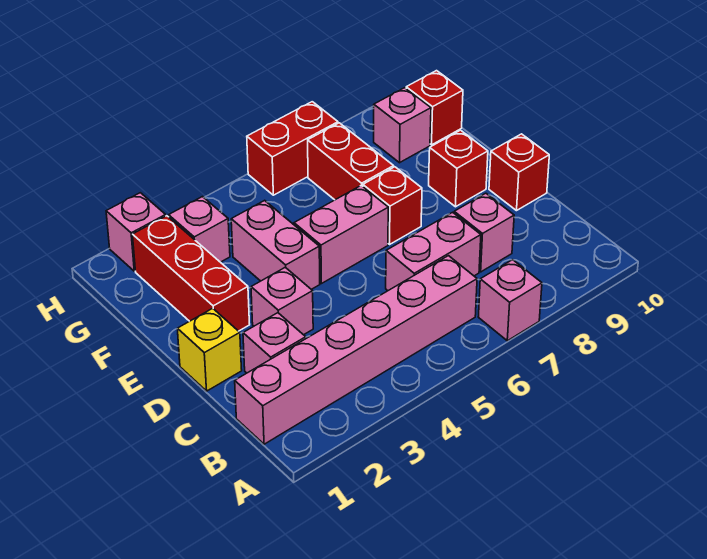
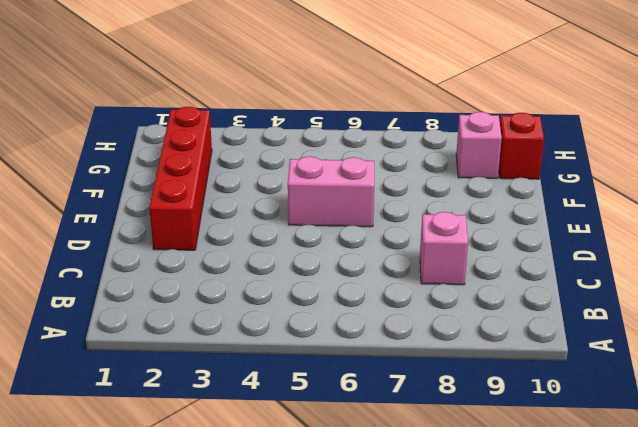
red 1x4 brick [149,107,212,250] -> red 1x3 brick [133,216,250,331]
none -> pink 1x1 brick [478,260,542,341]
none -> pink 1x6 brick [235,256,477,444]
none -> pink 1x1 brick [243,313,306,373]

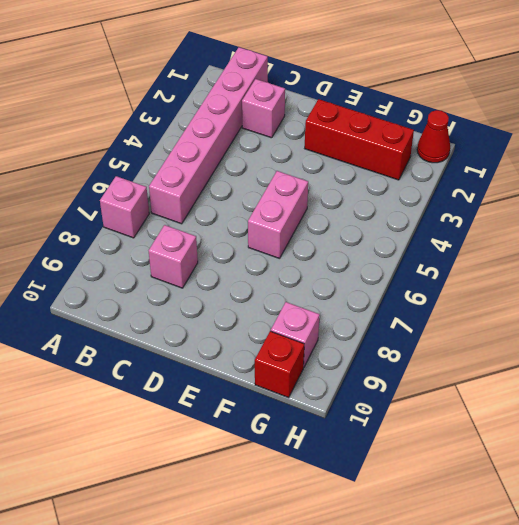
red 1x1 cone [417,110,450,163] -> none
none -> pink 1x2 brick [386,212,481,291]
none -> yellow 1x1 brick [177,308,242,391]
none -> pink 1x1 brick [251,267,313,335]

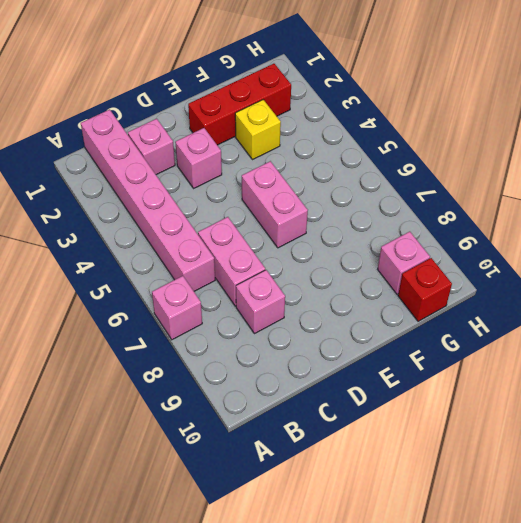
yellow 1x1 brick [235,100,281,160] -> yellow 1x1 brick moved to [177,308,242,391]
none -> red 1x1 brick [489,134,549,211]
none -> pink 1x2 brick [231,200,320,289]
none -> red 1x1 brick [363,167,422,244]

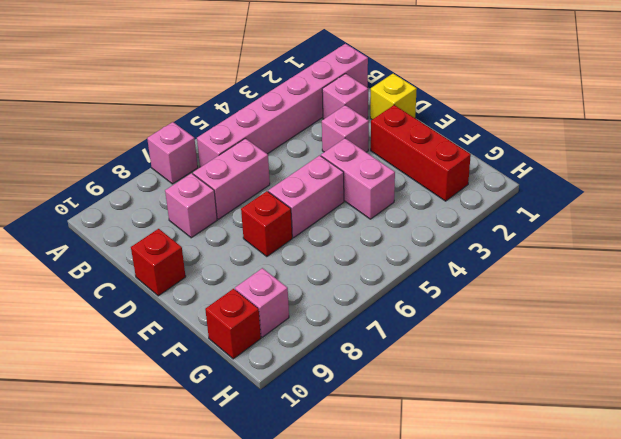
none -> red 1x1 brick [429,130,488,207]
none -> red 1x2 brick [308,123,394,200]
none -> pink 1x1 brick [169,197,230,262]

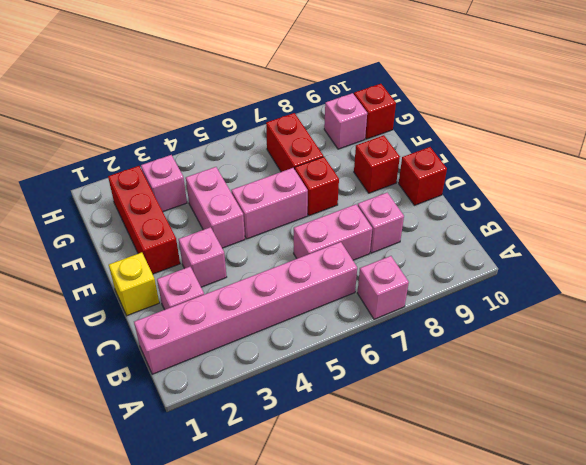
none -> pink 1x1 brick [106,193,166,271]
none -> red 1x2 brick [247,102,338,195]

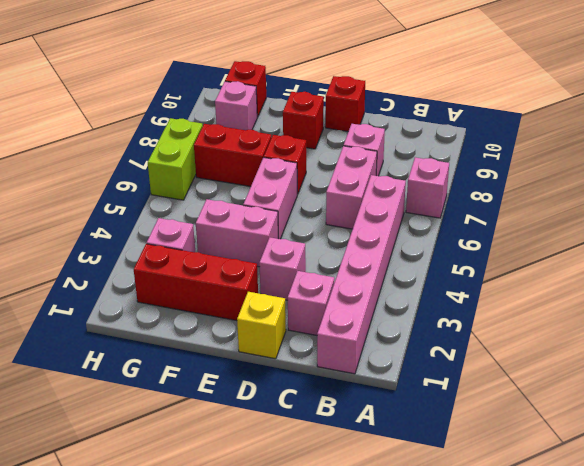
lime 1x2 brick [148,118,203,200] -> red 1x2 brick [247,102,338,195]
none -> pink 1x1 brick [106,193,166,271]

